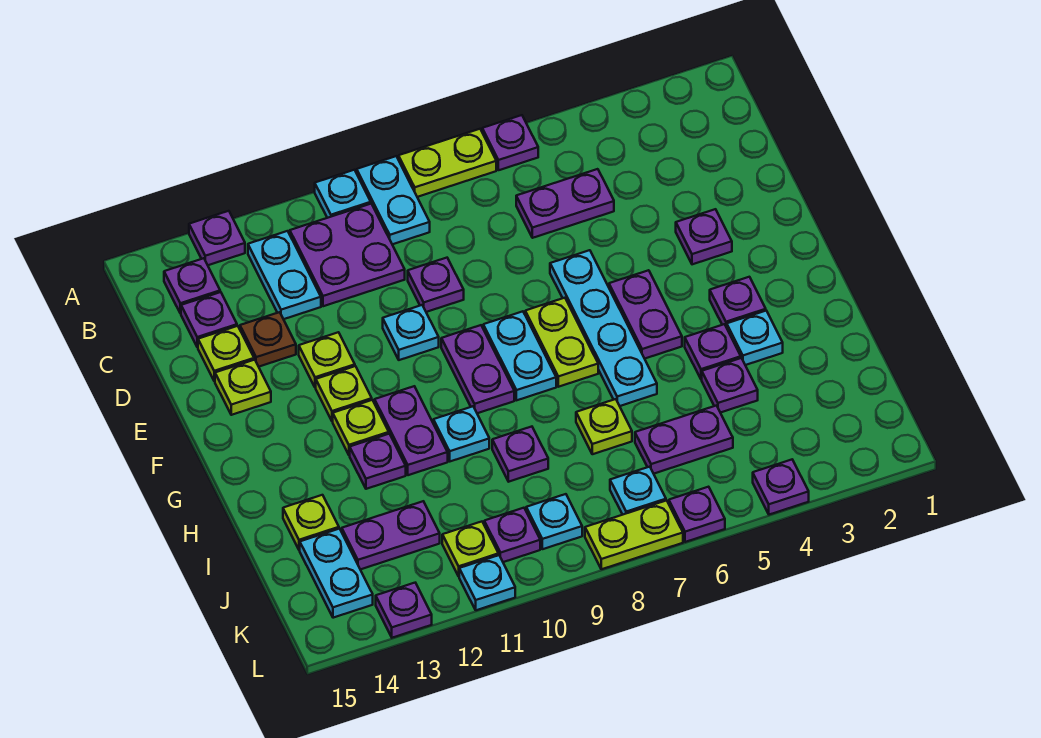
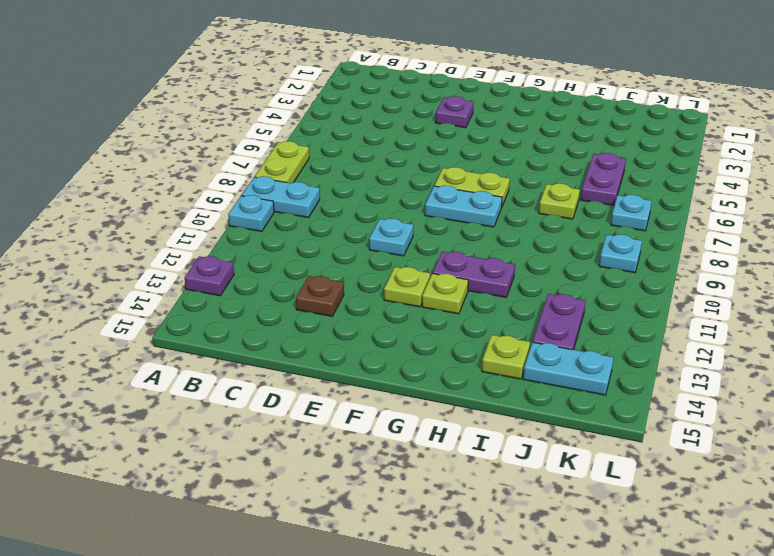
none -> purple 1x1 plate [482,115,538,170]
none -> purple 2x2 plate [290,204,405,306]
none -> cyan 1x2 plate [248,231,321,319]
none -> purple 1x1 plate [164,258,220,314]

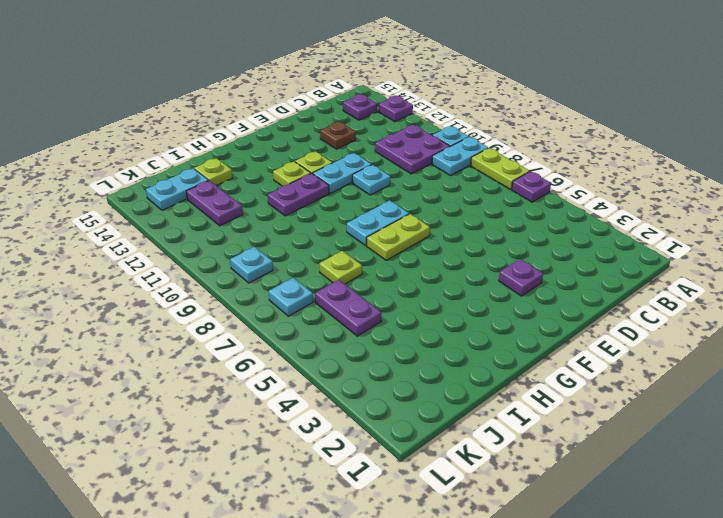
cyan 1x2 plate [313,153,371,193] -> cyan 1x2 plate moved to [248,231,321,319]
none -> purple 1x2 plate [516,169,614,238]
none -> purple 1x1 plate [181,292,237,347]
none -> purple 1x1 plate [408,258,464,312]
none -> lime 1x1 plate [198,326,254,381]

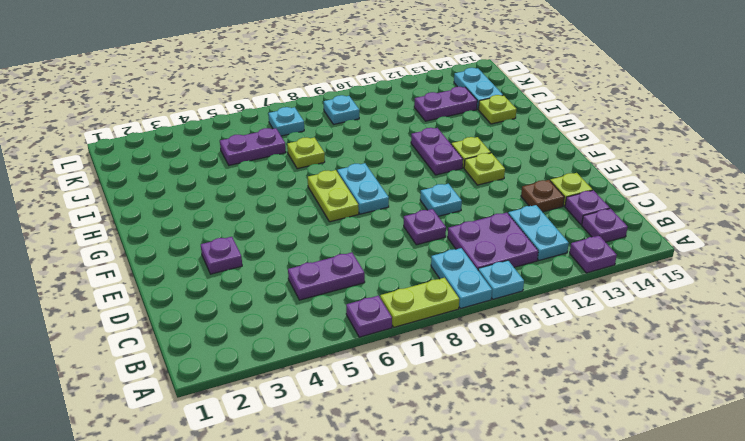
none -> cyan 1x4 plate [550,250,657,406]
none -> lime 1x1 plate [299,332,355,388]
none -> lime 1x1 plate [215,360,271,415]
none -> purple 1x2 plate [609,270,682,359]

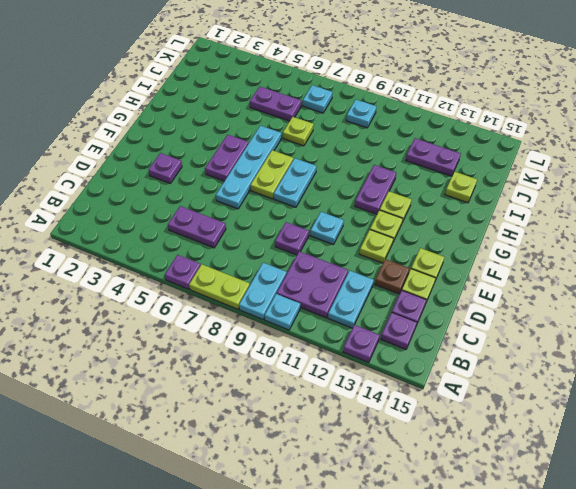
none -> purple 1x2 plate [441,325,514,413]
none -> purple 1x1 plate [710,277,766,327]
none -> cyan 1x1 plate [727,311,783,365]
none -> purple 1x1 plate [685,324,741,379]

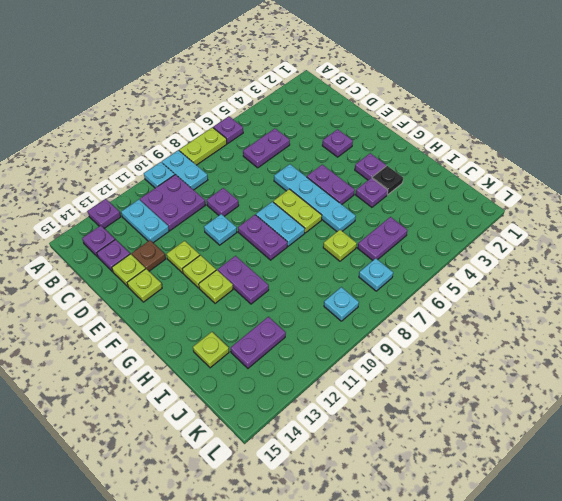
black 1x1 plate [372,166,403,195] -> cyan 1x1 plate [727,311,783,365]
none -> cyan 1x1 plate [433,406,489,461]
none -> purple 1x1 plate [350,434,406,489]
none -> purple 1x1 plate [702,358,758,413]
none -> purple 1x1 plate [492,427,548,482]

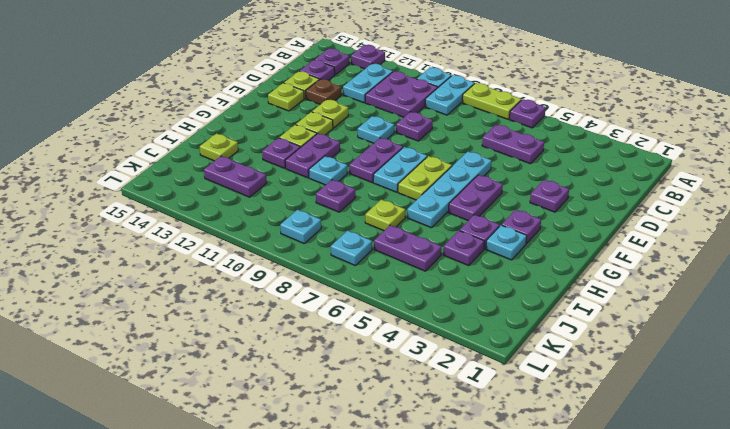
none -> cyan 1x2 plate [300,529,373,618]
none -> purple 1x1 plate [484,508,540,562]
none -> lime 1x1 plate [442,522,498,576]
none -> purple 1x1 plate [753,460,809,515]

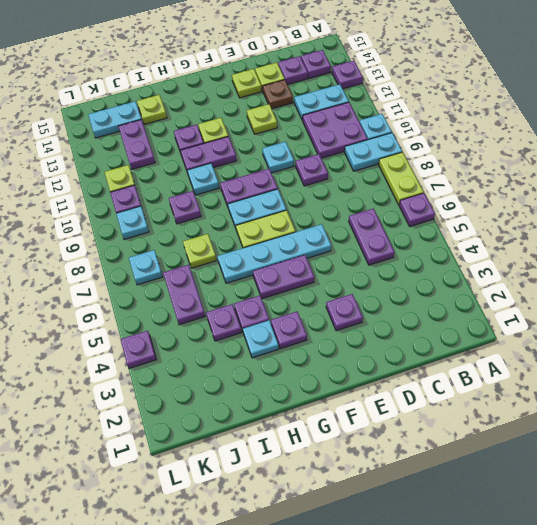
none -> lime 1x1 plate [316,366,372,421]
none -> purple 1x1 plate [669,487,725,542]
none -> lime 1x2 plate [585,500,683,569]
none -> cyan 1x1 plate [459,555,515,610]

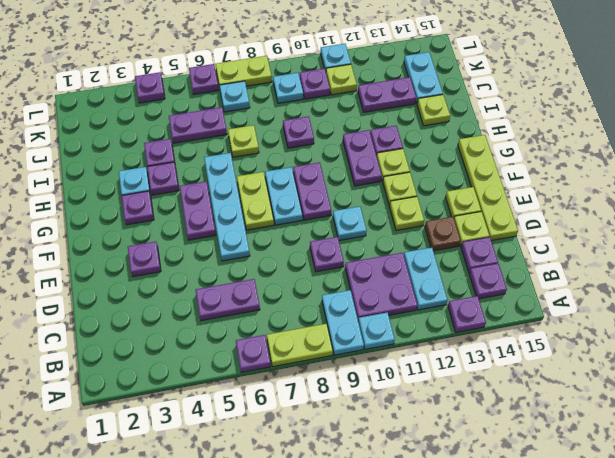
lime 1x4 plate [458,135,518,241] -> none
none -> cyan 1x1 plate [433,406,489,461]
none -> purple 1x1 plate [376,583,432,638]

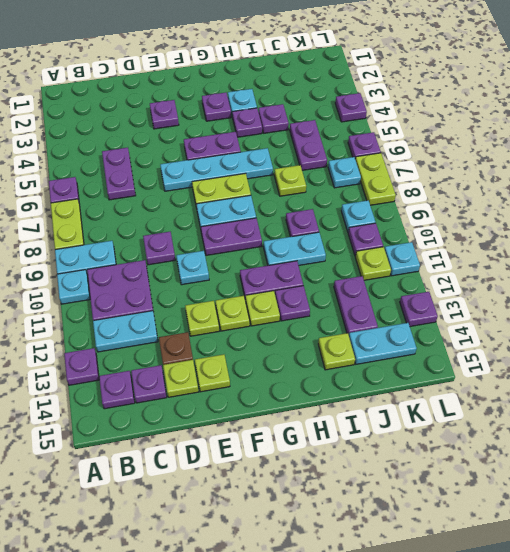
cyan 1x2 plate [263,232,326,266] -> cyan 1x1 plate [433,406,489,461]

